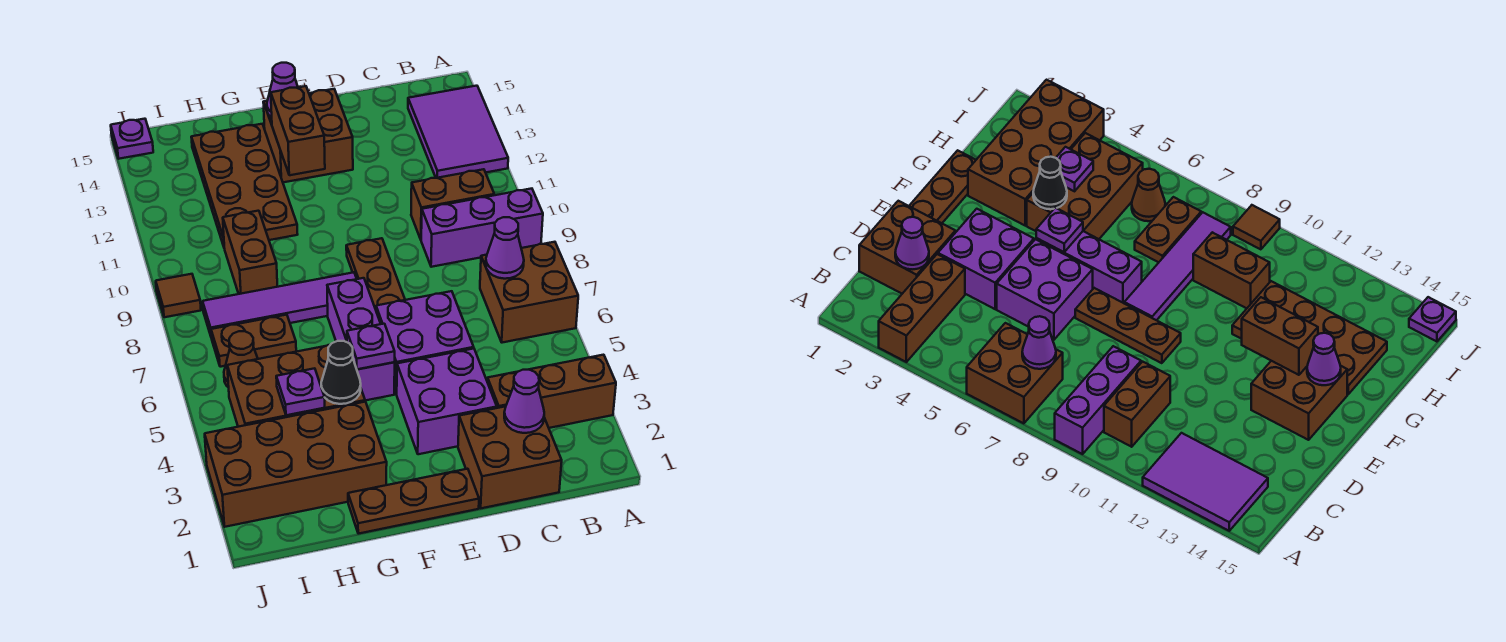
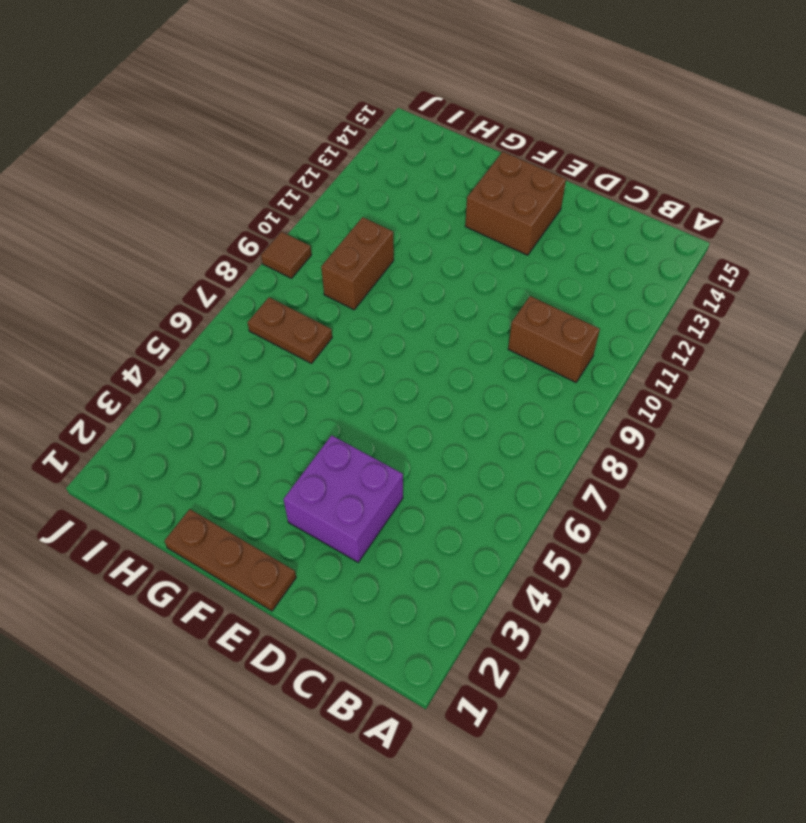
none -> brown 1x3 brick [487,355,616,428]
none -> brown 2x2 brick [480,242,578,343]
none -> purple 1x3 brick [421,189,543,267]

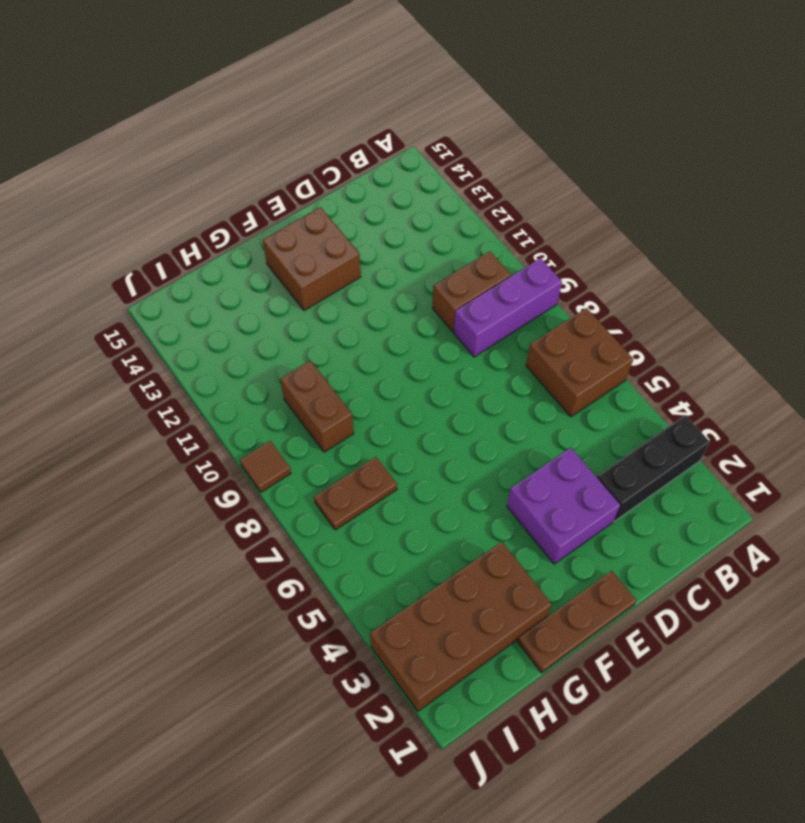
black 1x3 brick [597,415,710,521] -> brown 1x3 brick [487,355,616,428]
none -> purple 2x3 tile [408,86,508,178]
none -> brown 2x2 brick [458,406,562,508]
none -> purple 2x2 brick [376,291,474,394]

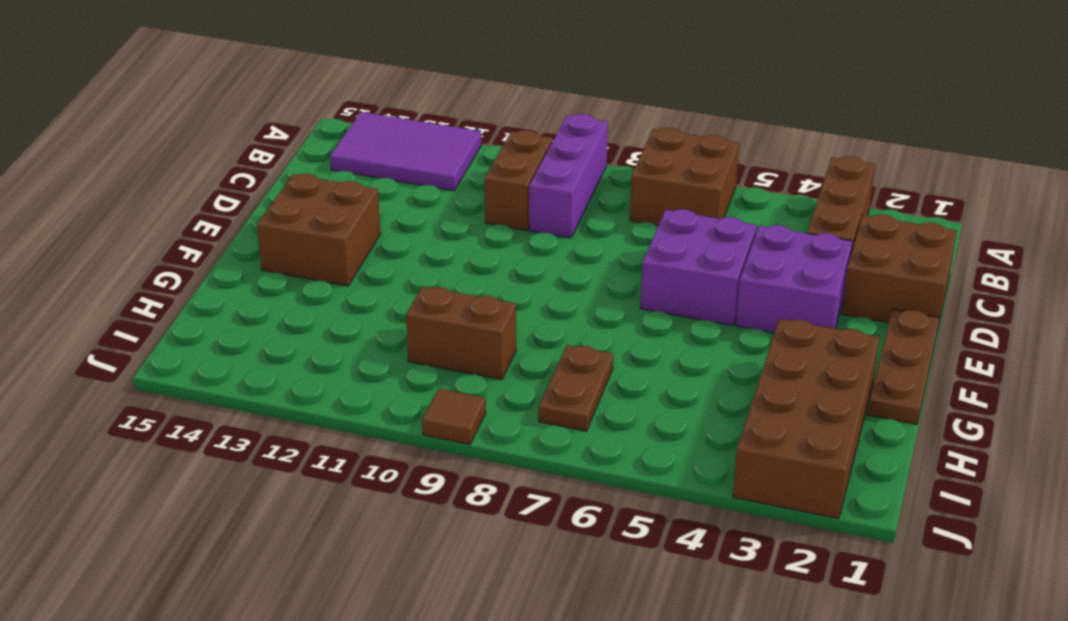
none -> brown 1x3 plate [346,238,405,309]
none -> purple 1x3 brick [327,278,395,401]
none -> purple 1x4 tile [203,272,357,338]

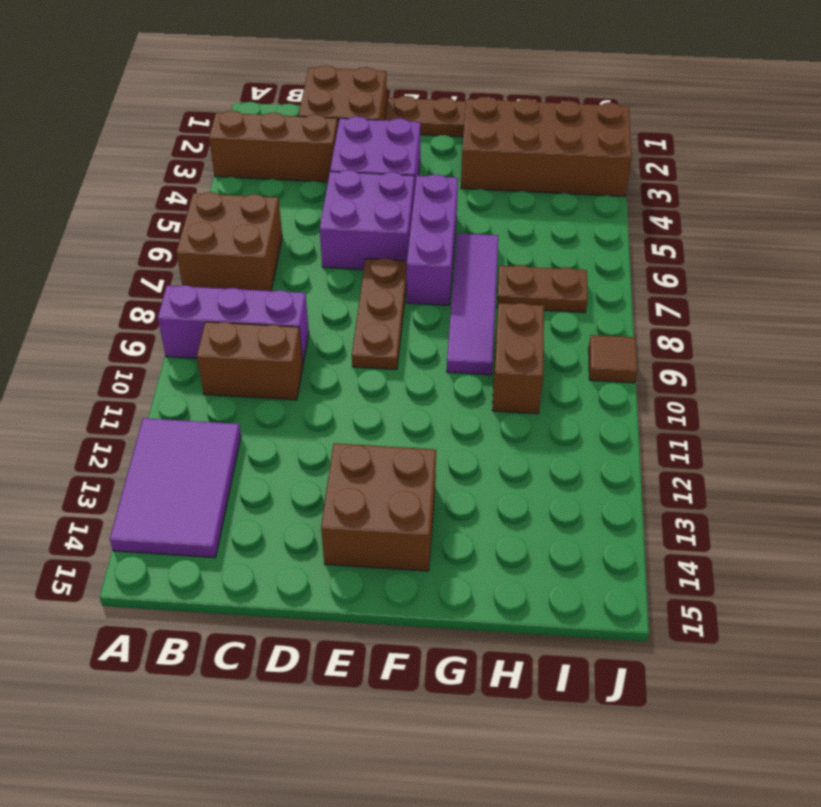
purple 1x4 tile [447,233,498,375] -> purple 1x4 tile turned to [203,272,357,338]
none -> brown 2x3 brick [227,345,365,427]
none -> brown 2x4 plate [191,124,298,246]
none -> brown 1x1 cone [224,331,258,388]

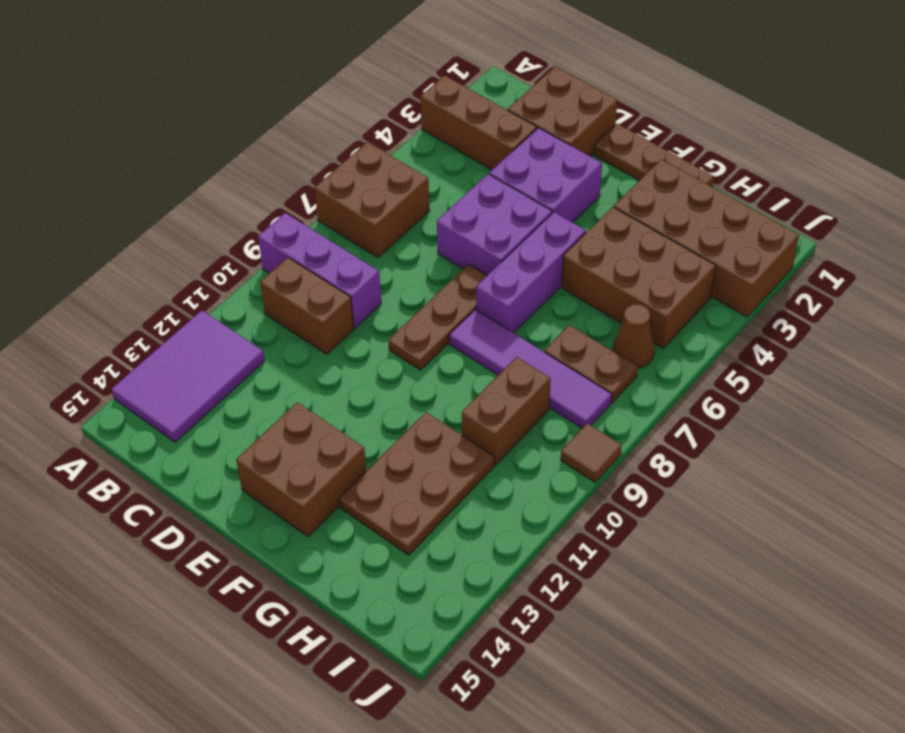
brown 2x3 plate [339,412,494,555] -> brown 2x4 plate [191,124,298,246]
none -> purple 1x1 plate [111,119,153,159]
none -> purple 1x1 cone [486,217,524,279]
none -> purple 1x1 cone [504,370,544,433]

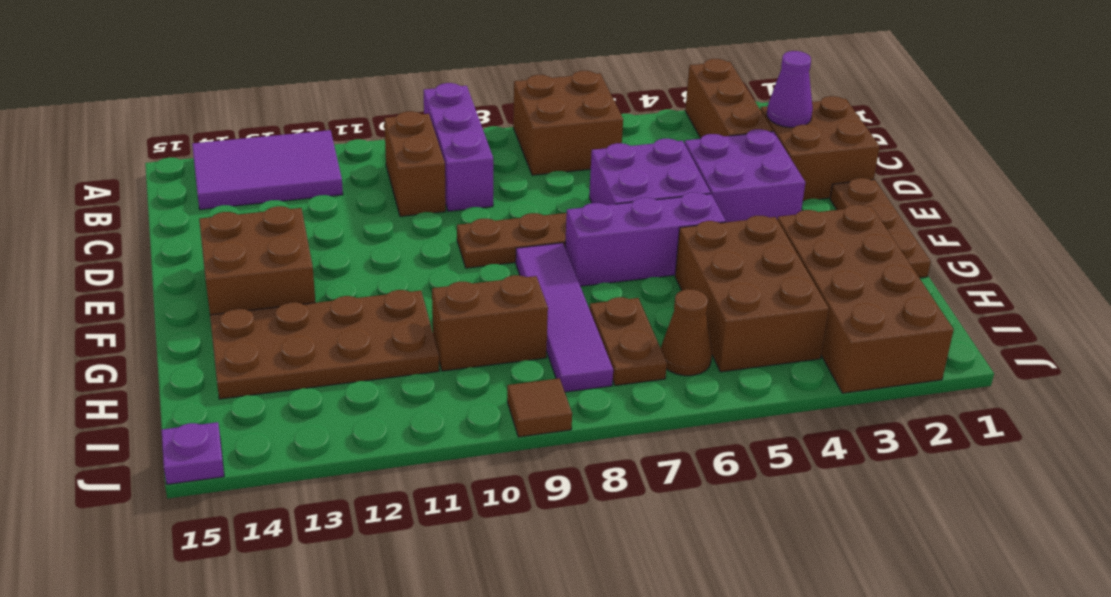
none -> purple 1x1 cone [486,217,524,279]
none -> purple 1x1 plate [347,324,395,369]
none -> brown 1x2 brick [271,86,325,175]

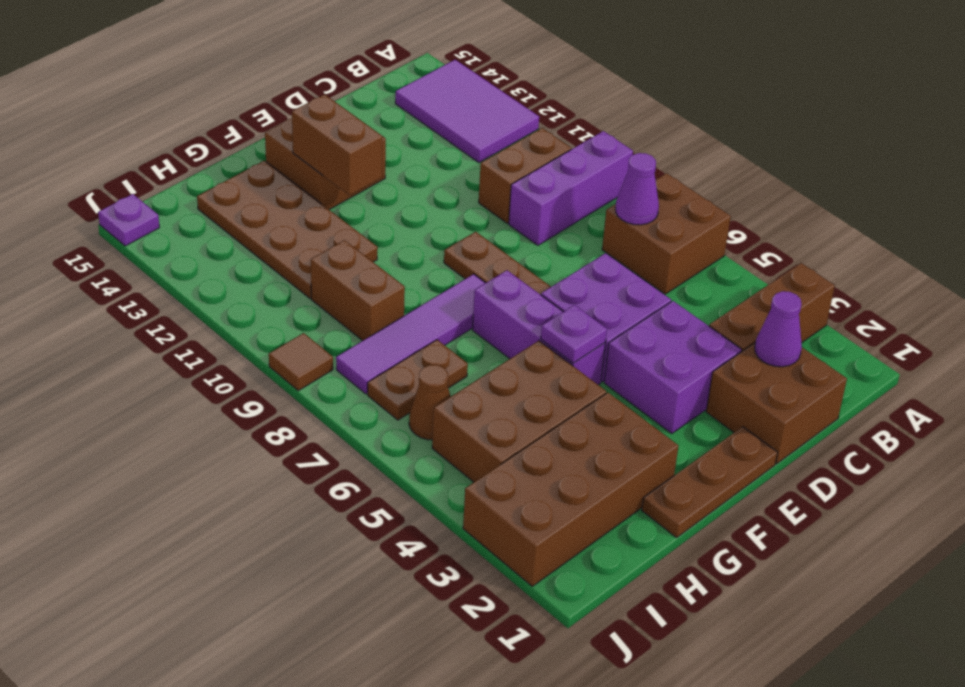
none -> purple 1x1 cone [267,63,298,118]
none -> black 1x1 cone [321,341,361,404]
none -> purple 1x1 plate [276,368,325,415]

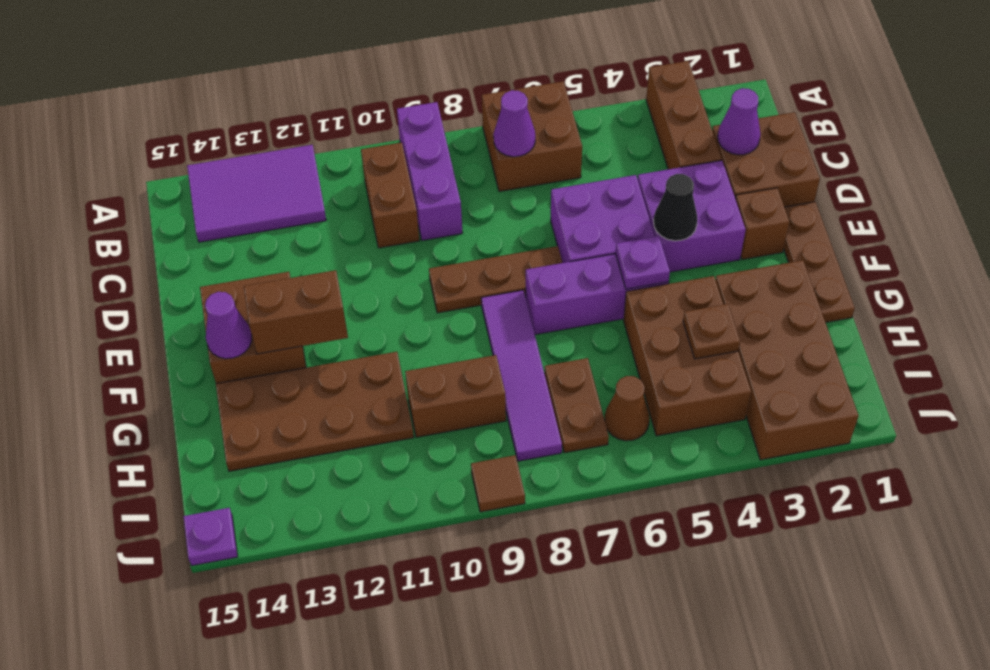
brown 1x1 brick [736,188,789,259] -> none
black 1x1 cone [654,174,698,241] -> black 1x1 cone moved to [321,341,361,404]
brown 1x1 plate [683,304,740,359] -> purple 1x1 plate [276,368,325,415]

